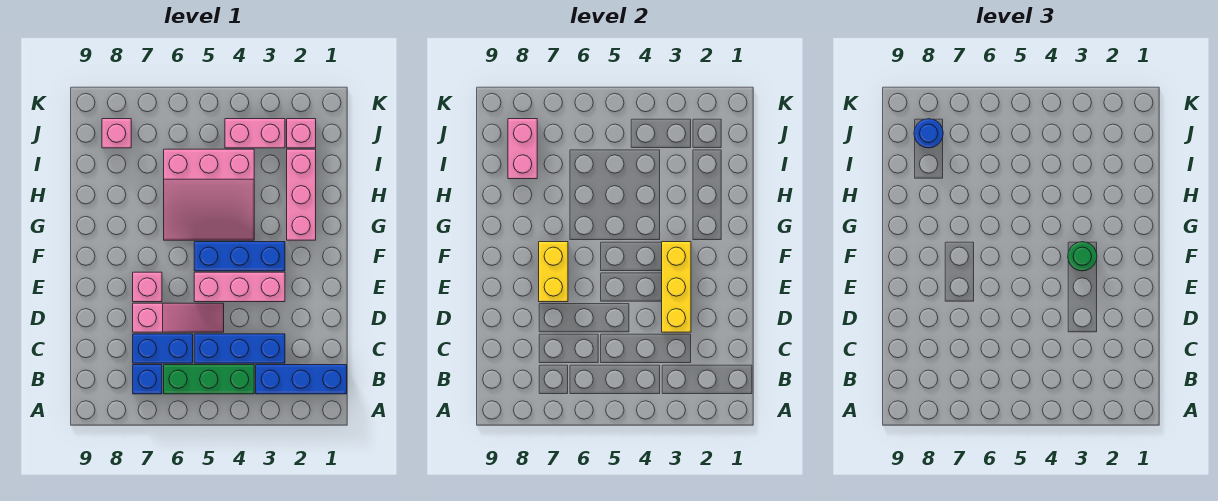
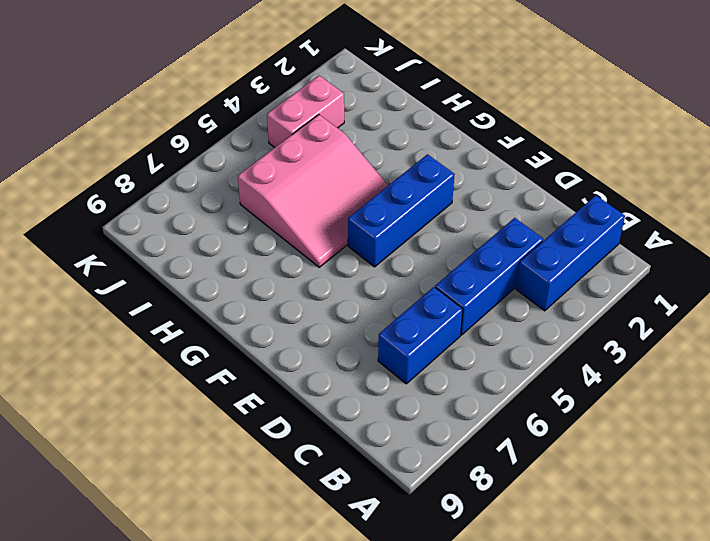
none -> green 1x3 brick [164,365,254,394]
none -> blue 1x1 brick [133,365,162,394]
none -> pink 1x3 slope [133,303,224,332]

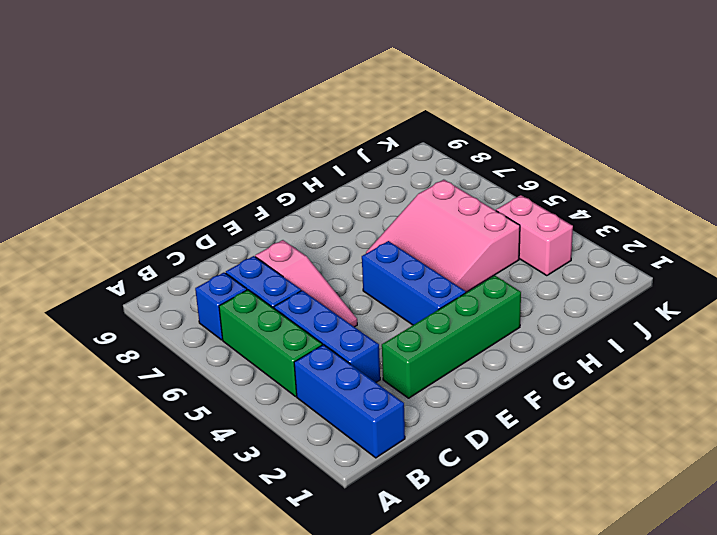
green 1x4 brick [382,275,521,398] -> pink 1x3 brick [287,149,316,240]
none -> pink 1x3 brick [194,272,285,302]
none -> pink 1x1 brick [133,272,162,302]
none -> pink 1x1 brick [287,119,316,148]

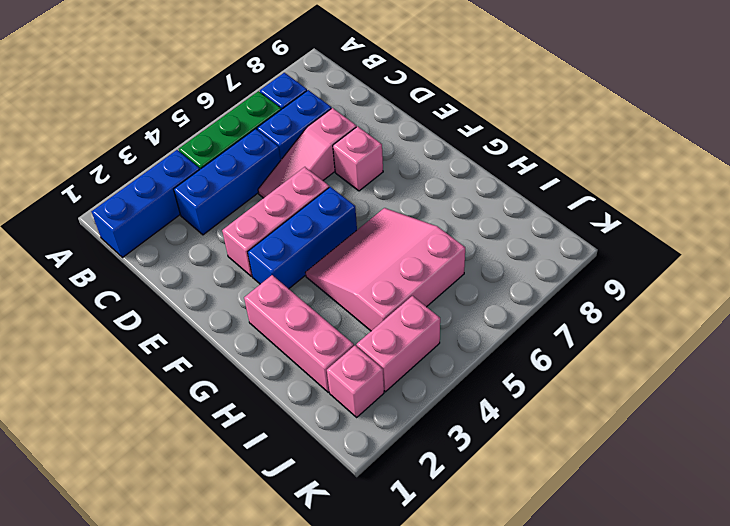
none -> pink 1x1 brick [102,119,131,148]
none -> yellow 1x3 brick [662,242,691,332]
none -> yellow 1x2 brick [539,242,568,302]

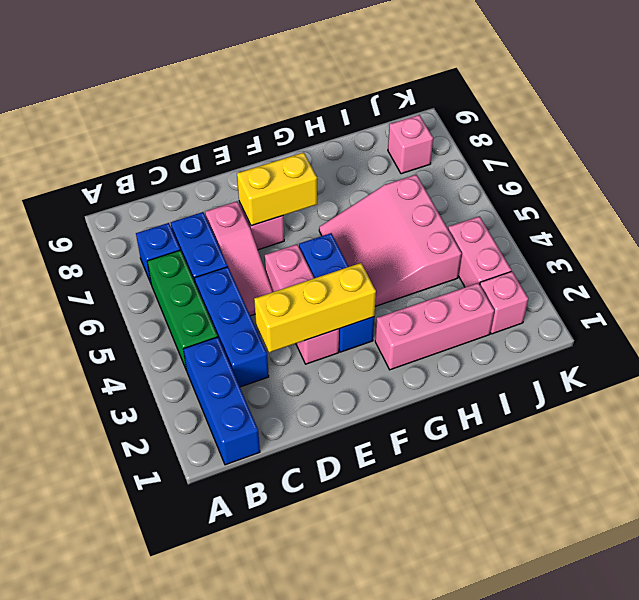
none -> pink 1x2 brick [508,119,537,179]
none -> green 1x1 round brick [1068,242,1097,271]
none -> blue 1x1 round brick [914,119,943,148]

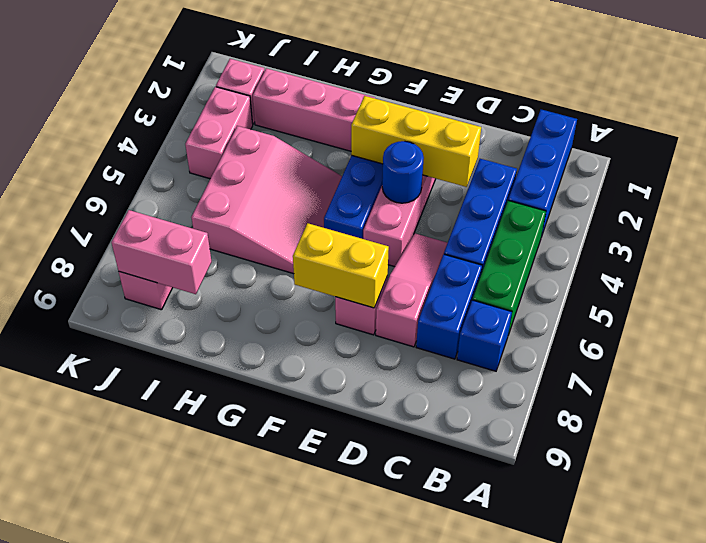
blue 1x1 round brick [382,141,424,203] -> blue 1x1 round brick moved to [914,119,943,148]
none -> green 1x1 round brick [1068,242,1097,271]

